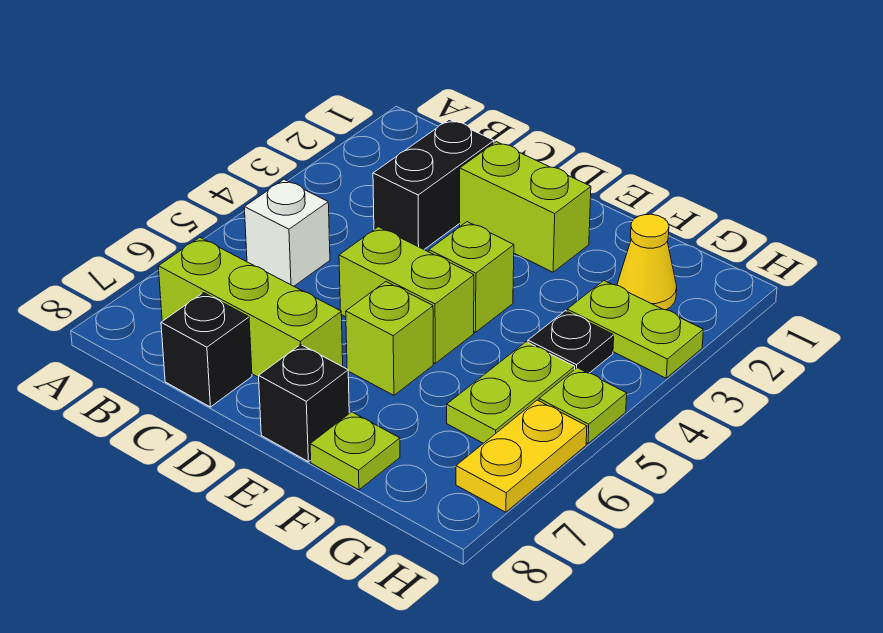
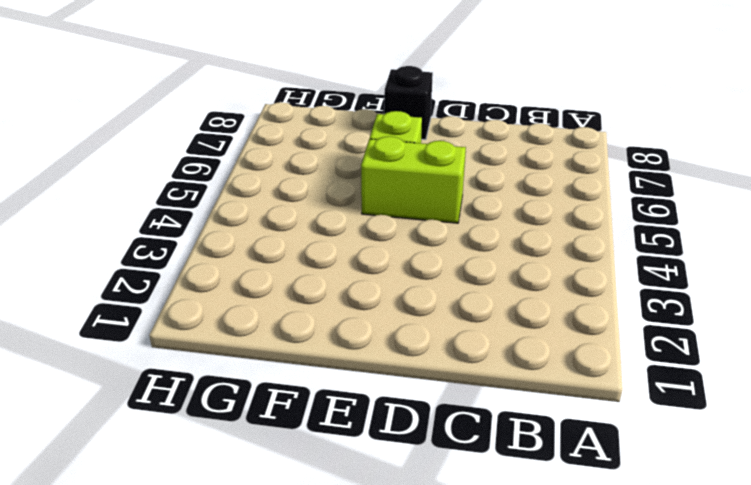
none -> white 1x1 brick [244,180,330,286]
none -> lime 1x3 brick [158,237,343,377]
none -> black 1x2 brick [373,119,494,249]

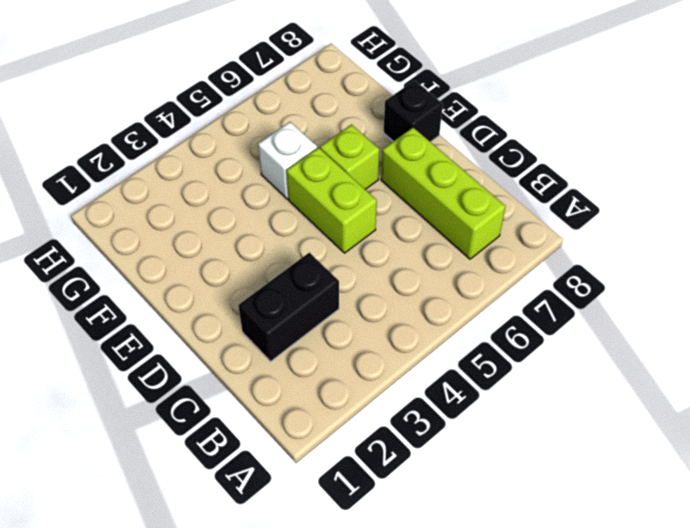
white 1x1 brick [258,122,317,199] -> white 1x1 brick moved to [244,180,330,286]
none -> black 1x1 brick [161,293,252,407]
none -> lime 1x2 brick [460,142,591,272]
none -> lime 1x1 brick [429,222,514,332]

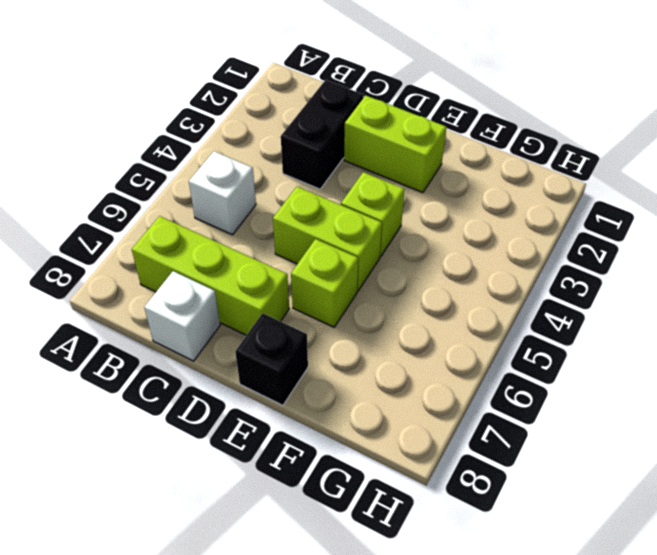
white 1x1 brick [144,271,220,361] -> black 1x1 brick [161,293,252,407]
none -> lime 1x1 plate [310,412,400,490]
none -> yellow 1x1 cone [617,214,677,310]
none -> lime 1x2 plate [567,281,703,378]

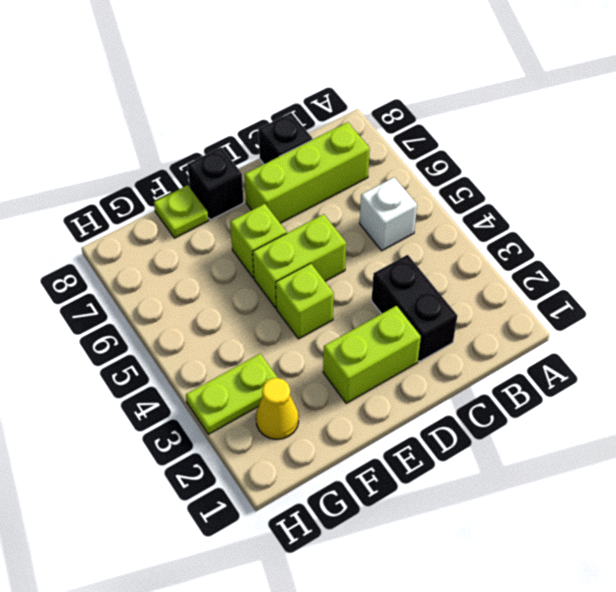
none -> black 1x1 plate [528,311,614,373]
none -> lime 1x2 plate [447,342,575,443]
none -> lime 1x1 plate [539,368,627,443]

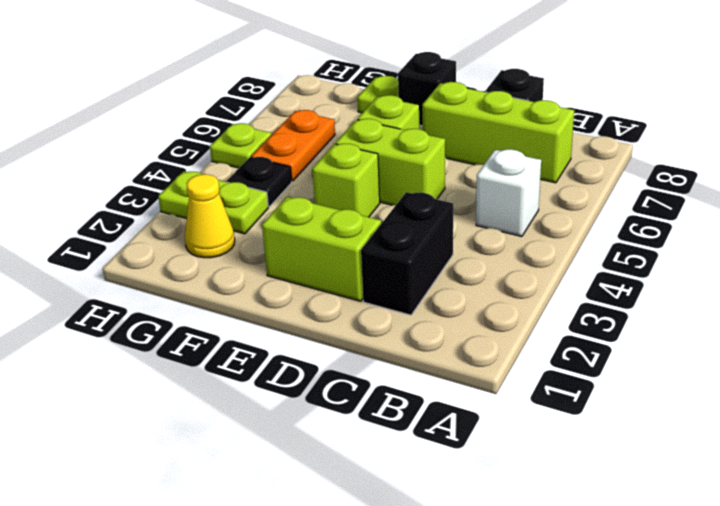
orange 1x2 plate [251,110,335,181] -> lime 1x2 plate [447,342,575,443]
none -> yellow 1x2 plate [456,400,587,512]

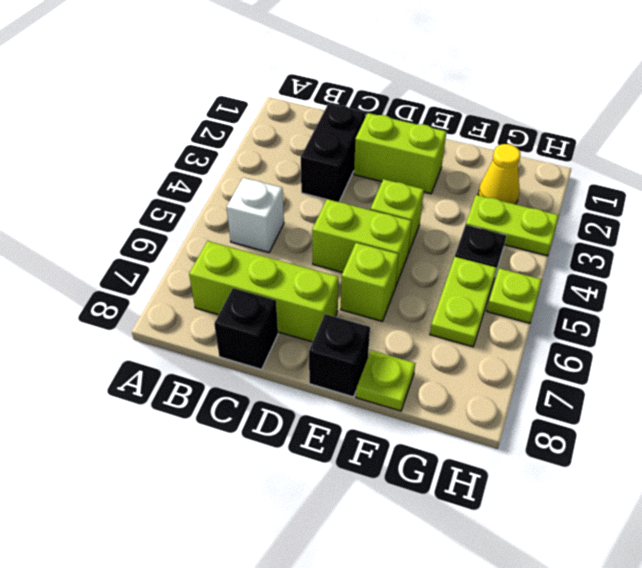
none -> yellow 1x2 plate [456,400,587,512]

